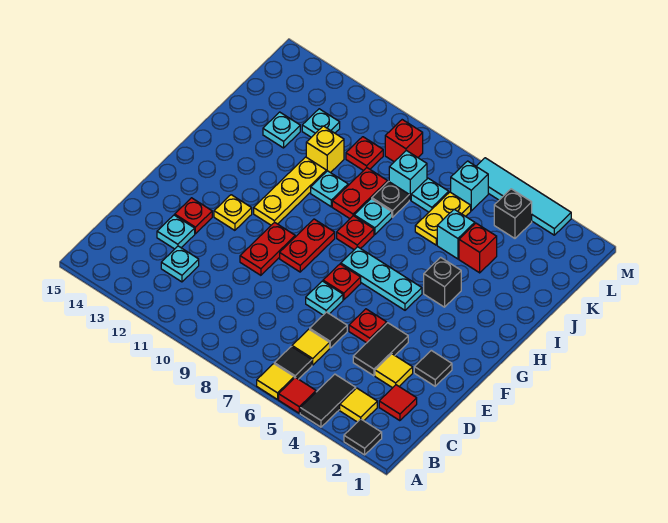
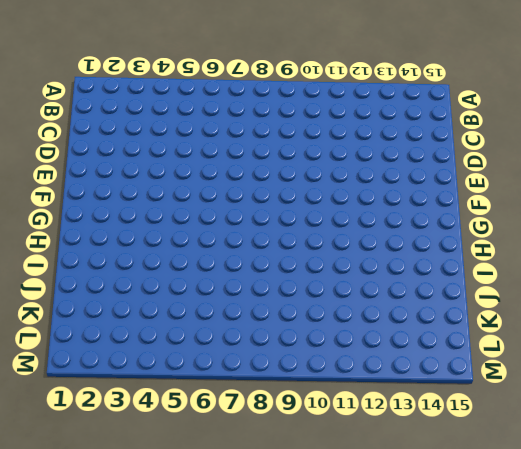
none -> black 1x1 tile [344,419,382,455]
none -> black 1x2 tile [300,374,356,427]
none -> red 1x1 tile [279,377,316,413]
none -> yellow 1x1 tile [257,364,294,399]

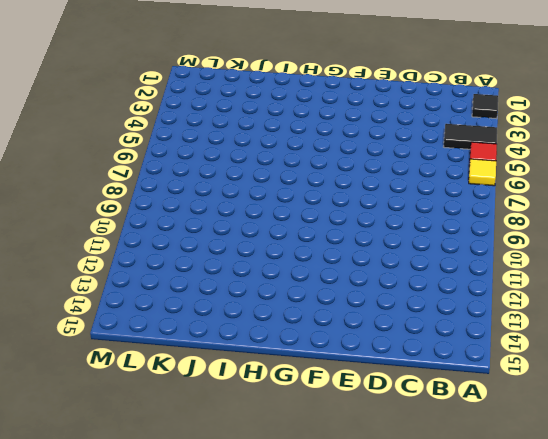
none -> yellow 1x1 tile [340,388,377,422]
none -> black 1x1 tile [274,346,312,379]
none -> red 1x1 tile [379,385,417,421]
none -> yellow 1x1 tile [292,329,330,365]

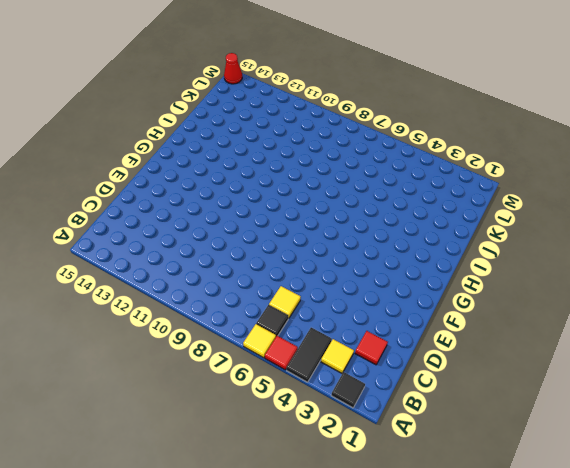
red 1x1 cone [224,53,242,84] -> none
none -> cyan 1x1 plate [161,246,199,282]
none -> yellow 1x1 tile [375,354,413,388]
none -> black 1x2 tile [353,323,408,376]
none -> black 1x1 tile [310,312,347,348]

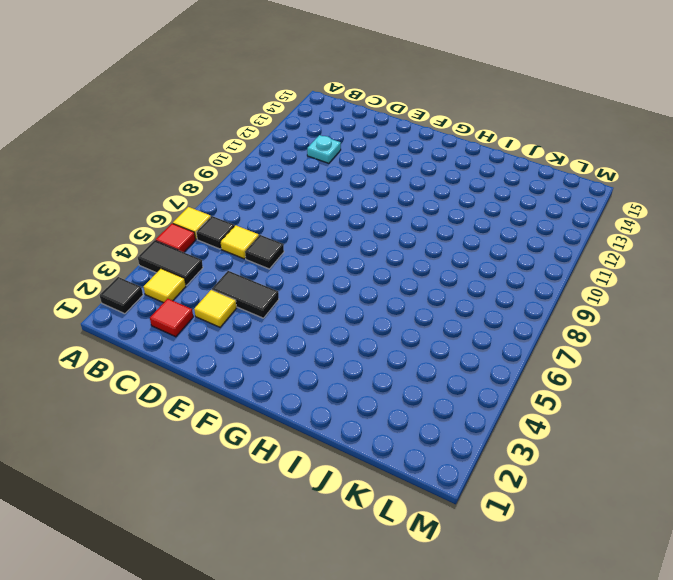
none -> cyan 1x1 plate [157,215,195,249]
none -> black 1x1 tile [414,350,452,386]
none -> red 1x1 plate [349,309,387,343]
none -> cyan 1x1 plate [306,281,343,315]

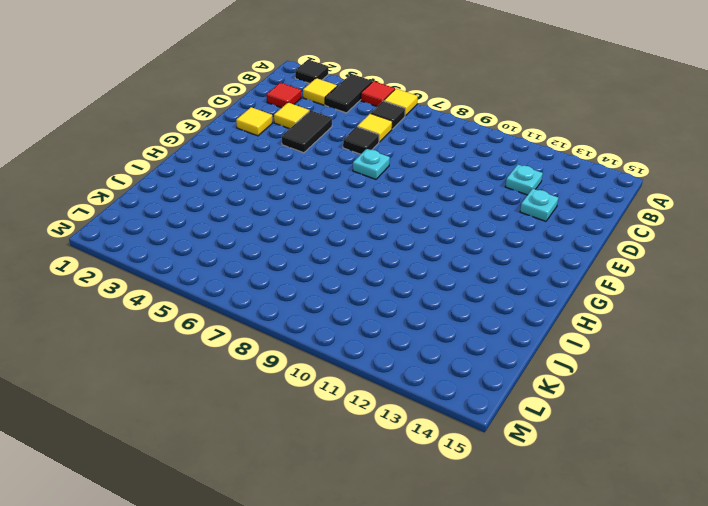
yellow 1x1 tile [236,107,272,136] -> black 1x1 tile [414,350,452,386]
none -> red 1x1 plate [349,309,387,343]
none -> red 1x2 plate [240,222,295,275]
none -> red 1x1 plate [175,198,212,234]
none -> red 1x1 plate [323,264,361,300]

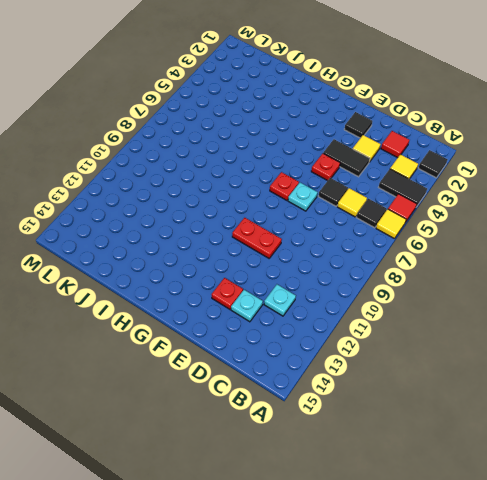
none -> red 1x2 plate [280,219,335,272]
none -> yellow 1x1 plate [214,195,252,230]
none -> cyan 1x3 plate [341,247,422,310]
none -> yellow 1x3 plate [254,157,326,225]

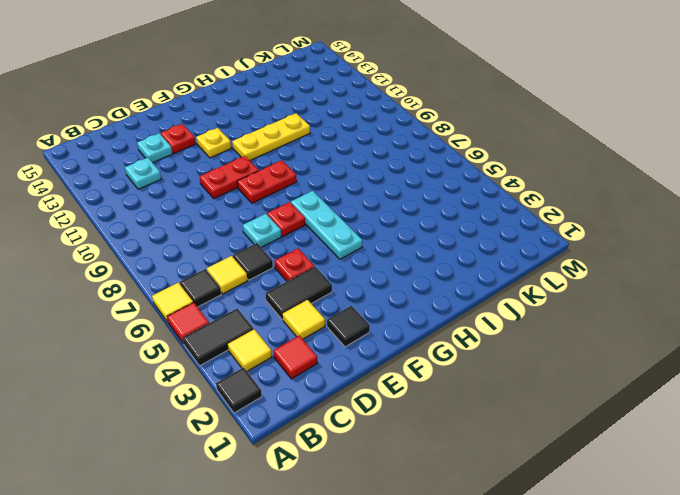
none -> black 1x1 brick [424,257,461,307]
none -> red 1x1 plate [337,216,374,250]
none -> cyan 1x1 plate [354,199,392,234]
none -> red 1x2 plate [332,168,388,219]

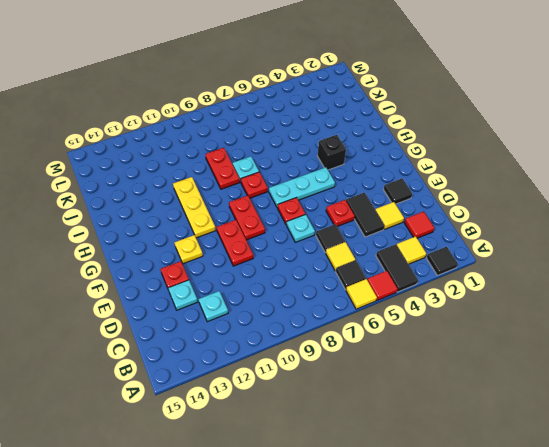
none -> cyan 1x1 plate [311,171,348,207]
none -> red 1x1 brick [459,223,497,273]
none -> cyan 1x1 brick [437,209,475,259]
none -> yellow 1x2 plate [415,192,471,245]

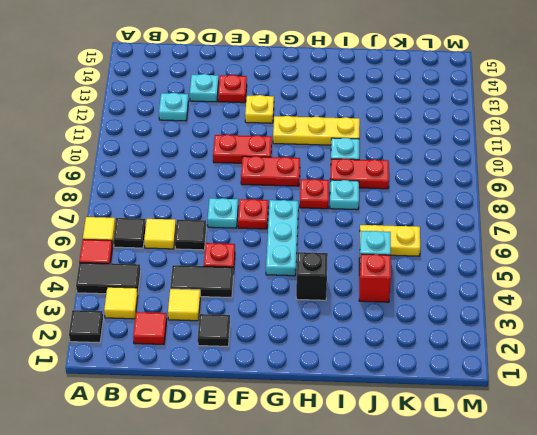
none -> black 1x1 plate [372,181,409,217]
none -> yellow 1x1 brick [306,126,344,173]
none -> cyan 1x1 plate [263,112,300,148]
none -> cyan 1x1 plate [411,178,449,212]

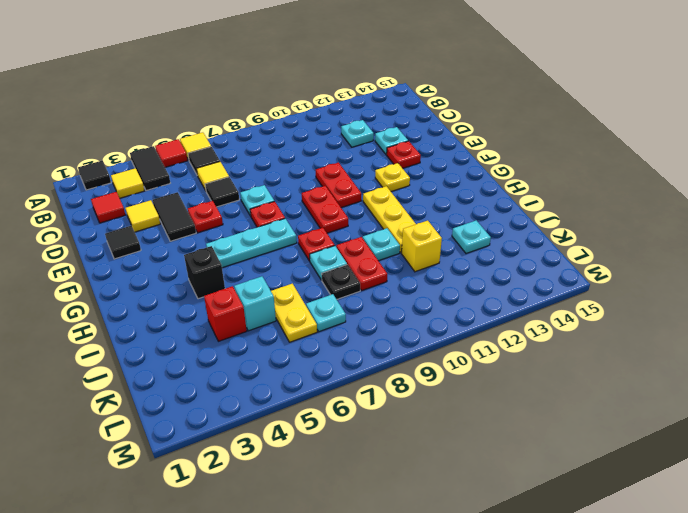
none -> cyan 1x1 brick [389,150,427,200]
none -> red 1x1 plate [346,137,383,171]
none -> cyan 1x1 plate [302,109,340,137]
none -> black 1x1 brick [494,189,532,238]

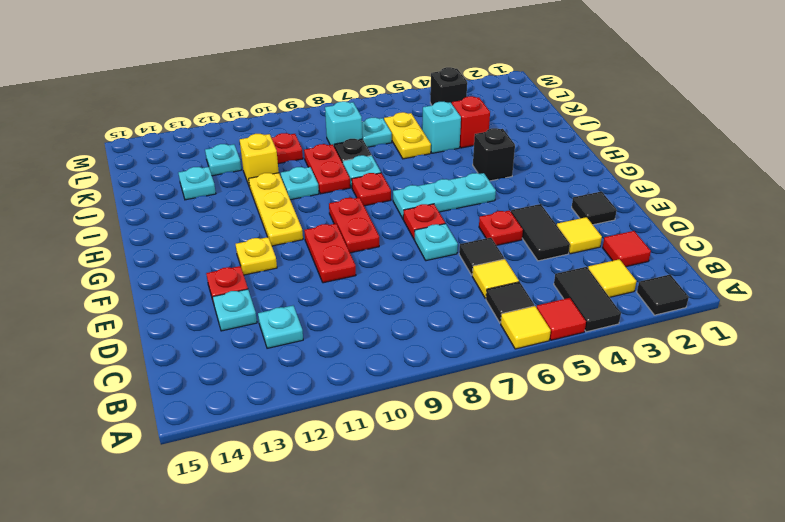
none -> cyan 1x1 brick [451,161,488,211]
none -> red 1x1 brick [385,120,423,162]
none -> cyan 1x4 tile [476,158,571,235]

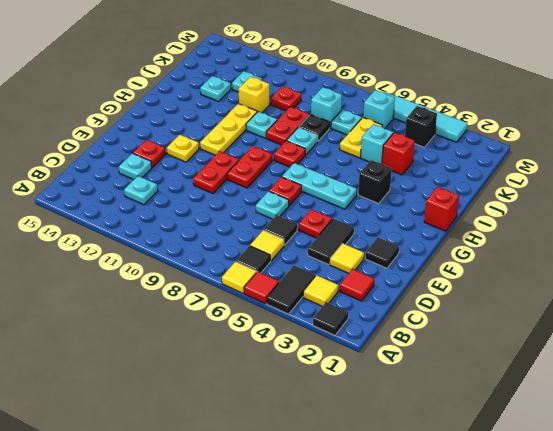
red 1x1 brick [424,187,459,231] -> red 1x1 brick moved to [385,120,423,162]

